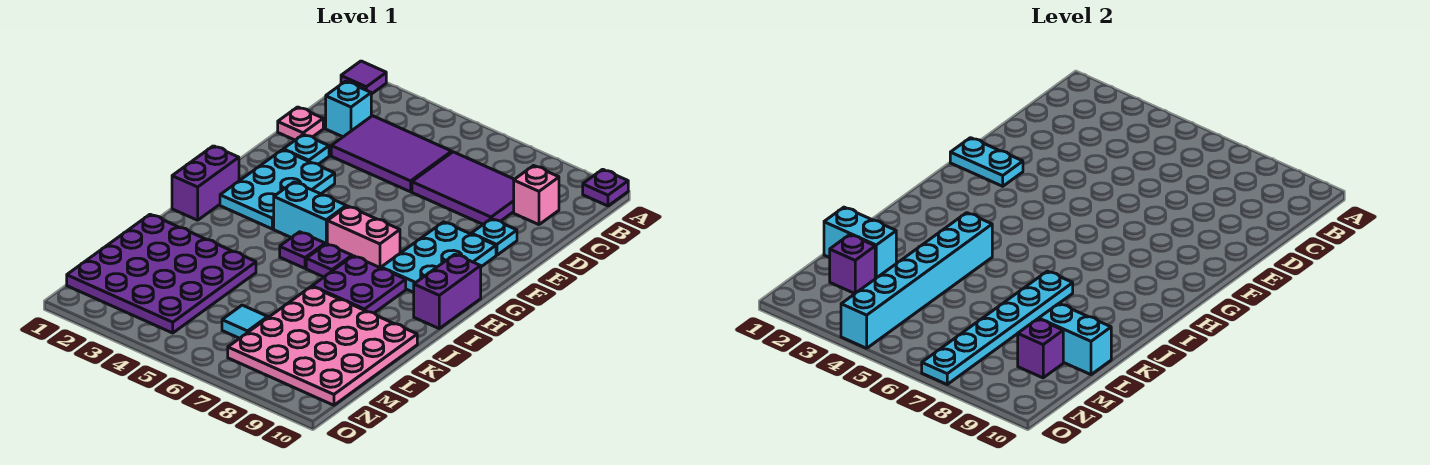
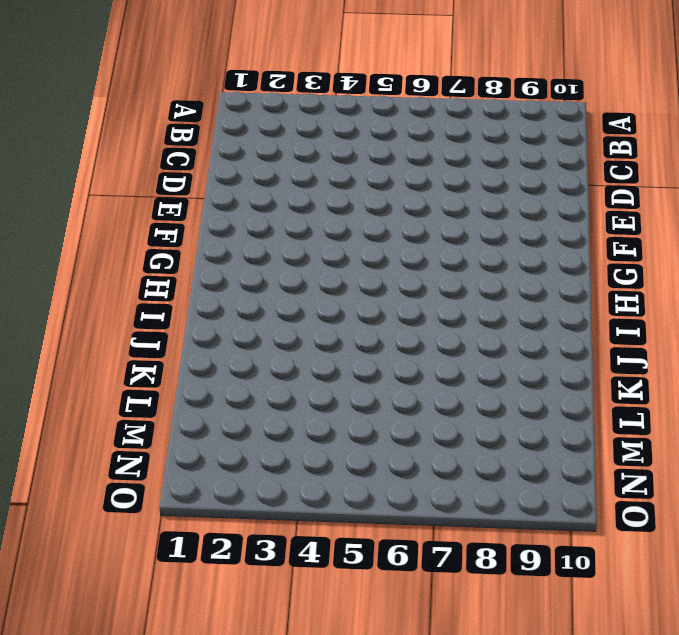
none -> purple 1x1 tile [341,61,386,94]
none -> purple 1x1 plate [583,169,628,206]
none -> cyan 1x1 brick [326,81,371,137]

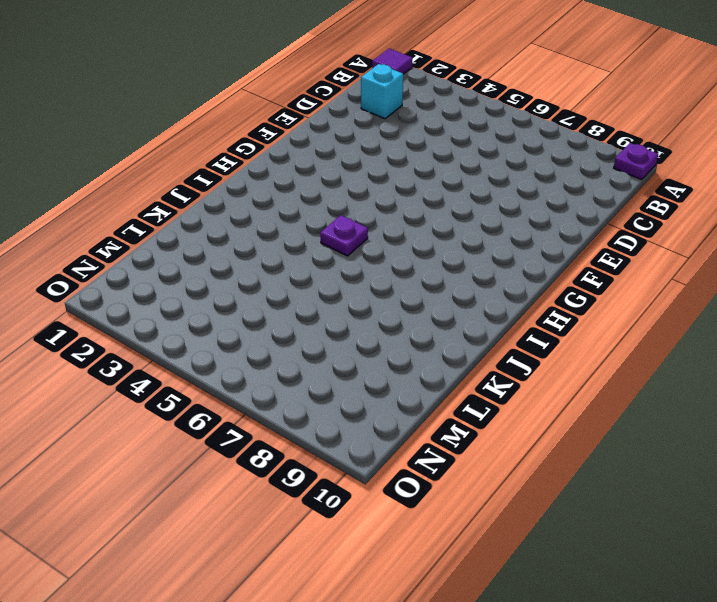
none -> purple 2x3 tile [331,116,452,192]
none -> purple 2x3 tile [412,152,514,224]
none -> pink 1x1 brick [514,166,559,225]

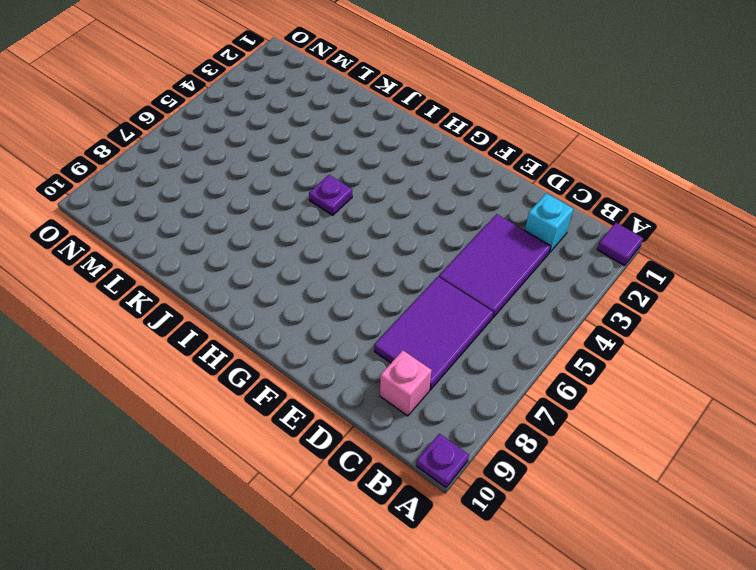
none -> pink 1x1 plate [278,107,323,140]
none -> cyan 1x1 plate [283,134,329,164]
none -> cyan 1x1 plate [471,219,517,255]

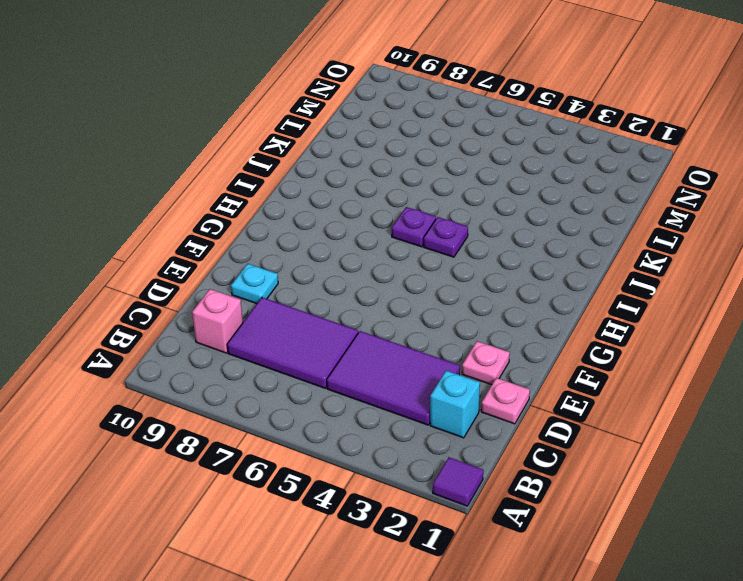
pink 1x1 plate [462,341,510,385] -> cyan 1x1 plate [283,134,329,164]
none -> purple 1x1 plate [583,169,628,206]
none -> cyan 2x3 plate [220,150,335,229]
none -> cyan 2x3 plate [381,222,496,292]

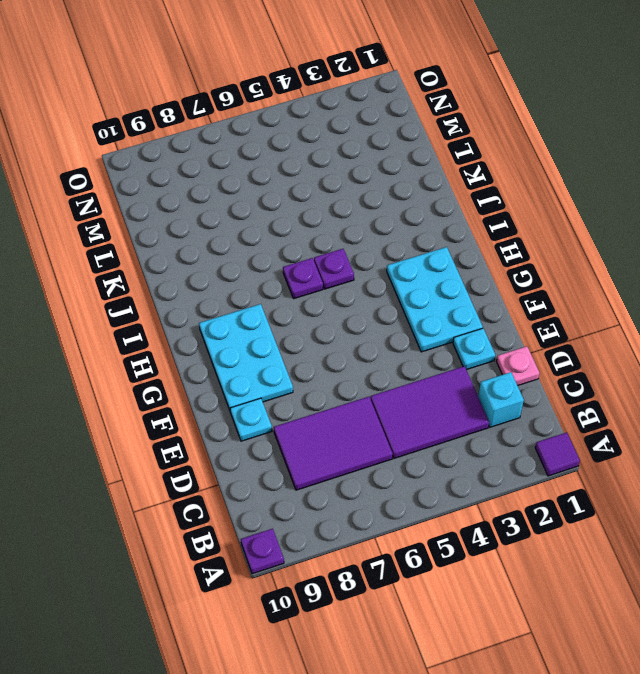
none -> pink 1x1 brick [514,166,559,225]
none -> purple 1x2 brick [172,146,239,220]
none -> cyan 1x2 brick [274,182,346,244]

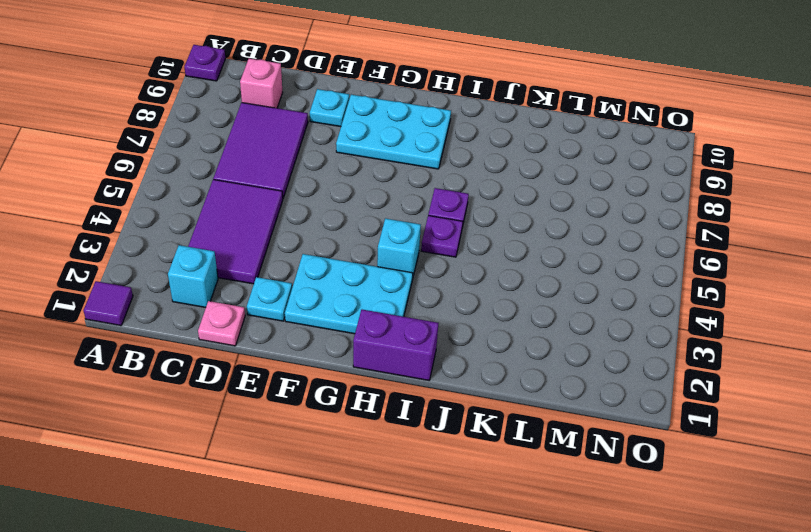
cyan 1x1 brick [377,218,421,280] -> cyan 1x2 brick [274,182,346,244]
none -> pink 1x2 brick [327,206,400,268]
none -> purple 1x2 brick [414,254,481,328]
none -> purple 2x2 plate [312,256,406,313]

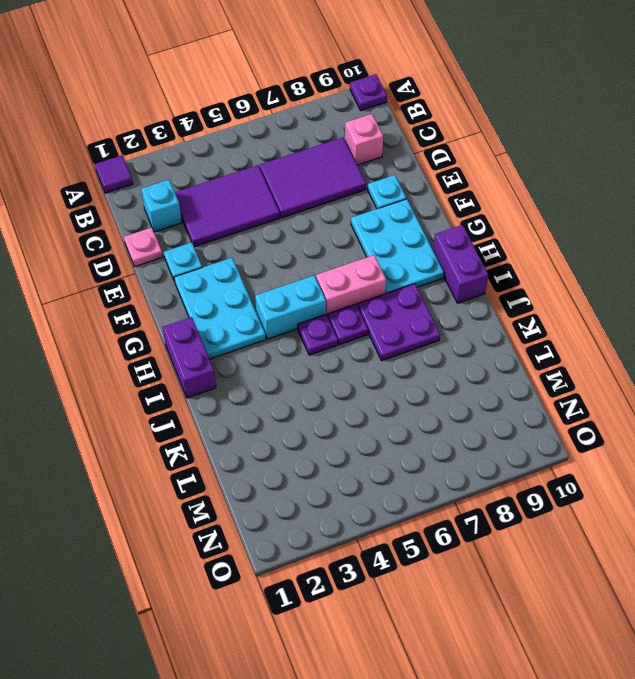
none -> purple 4x4 plate [67,214,256,333]
none -> pink 4x4 plate [228,287,417,405]
none -> cyan 1x1 tile [222,305,268,338]

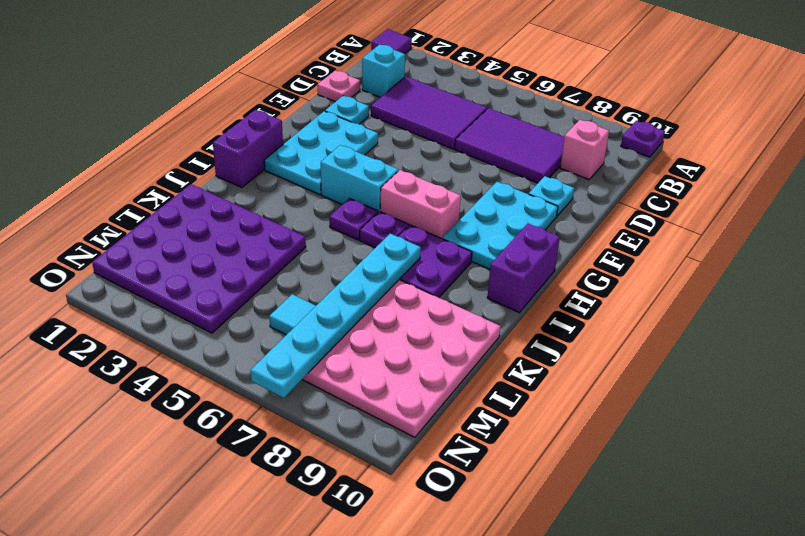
none -> cyan 1x2 plate [950,138,1023,186]
none -> cyan 1x6 brick [841,213,992,348]
none -> cyan 1x2 brick [824,207,896,278]

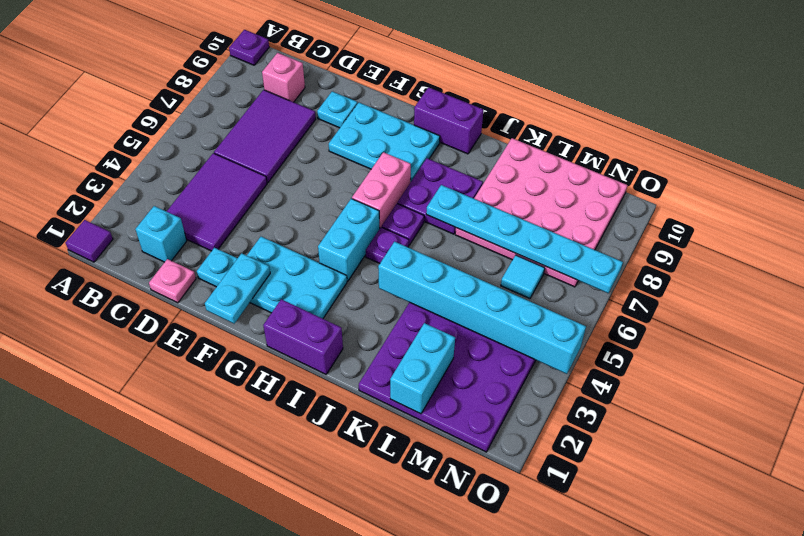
none -> cyan 1x2 brick [1039,304,1111,375]
none -> purple 1x1 brick [830,235,875,294]
none -> purple 1x1 brick [1018,319,1063,378]

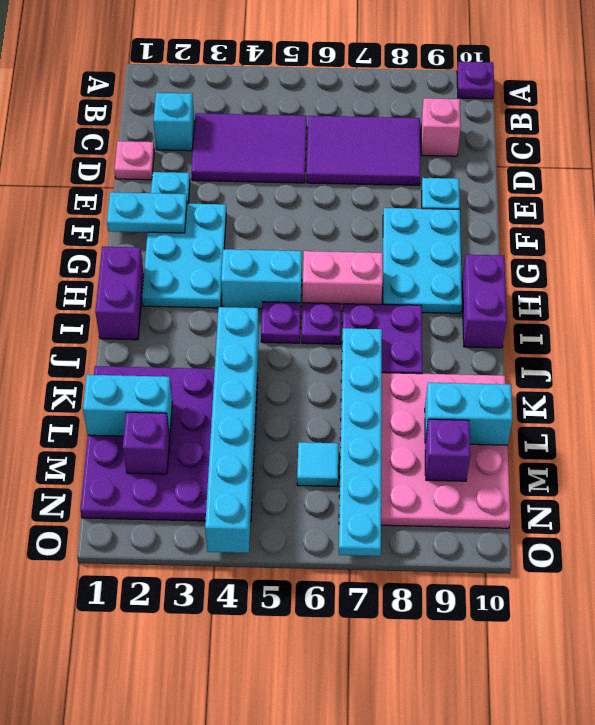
none -> purple 1x1 tile [341,61,386,94]

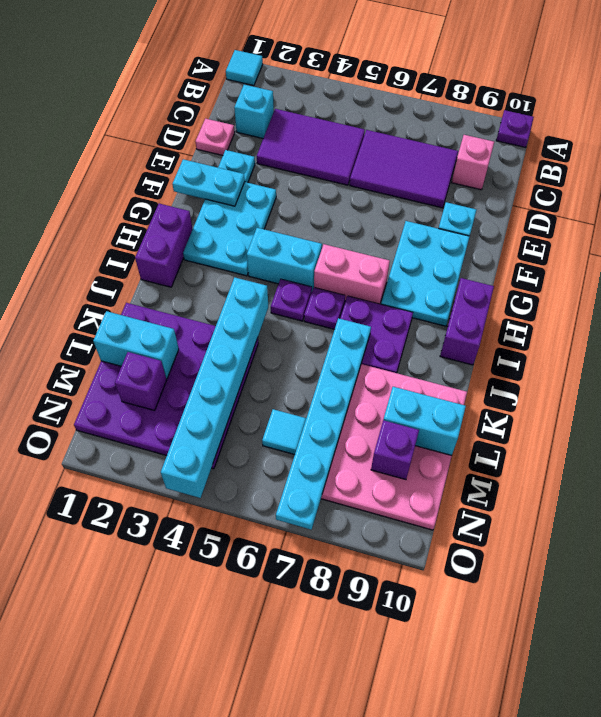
cyan 1x1 tile [226,50,263,85] -> purple 1x1 tile [341,61,386,94]

